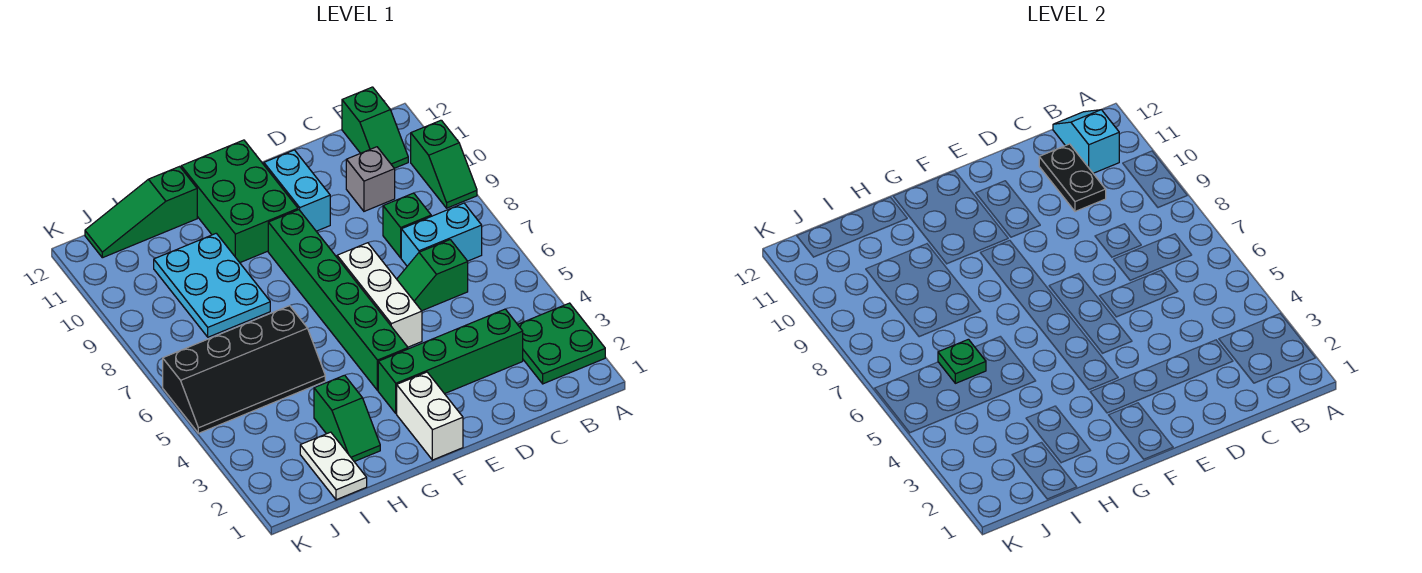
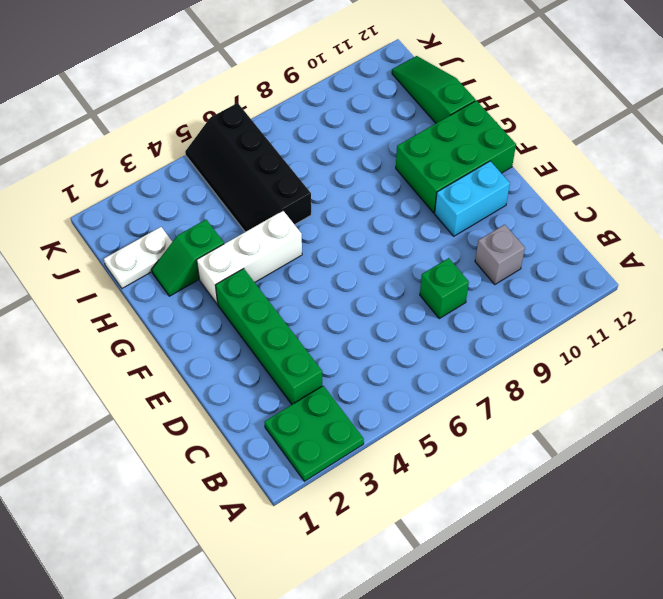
white 1x3 brick [197,211,302,304] -> white 1x3 brick moved to [337,243,422,347]
none -> green 1x2 slope [411,120,477,208]
none -> cyan 1x2 brick [401,203,482,266]
none -> green 1x2 slope [342,87,408,168]

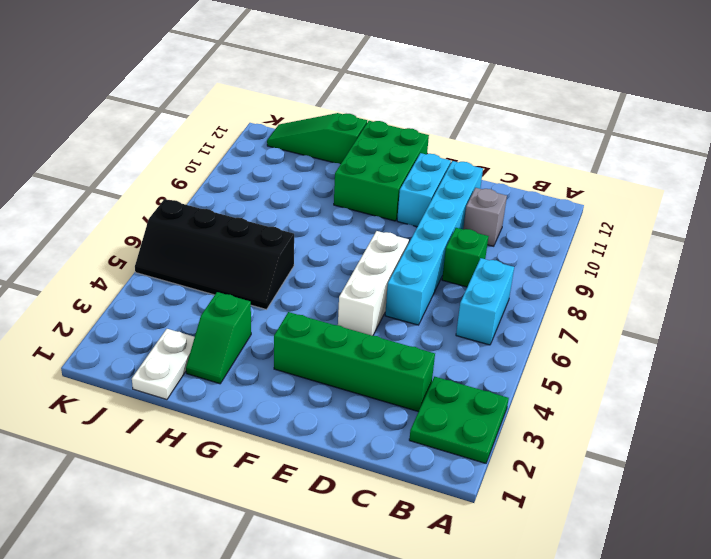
cyan 1x2 brick [456,258,514,345] -> cyan 1x2 brick turned to [401,203,482,266]
cyan 1x6 brick [385,161,483,325] -> green 1x2 slope [397,240,468,311]
none -> green 1x2 slope [411,120,477,208]
none -> green 1x2 slope [342,87,408,168]
none -> white 1x2 brick [397,372,463,460]

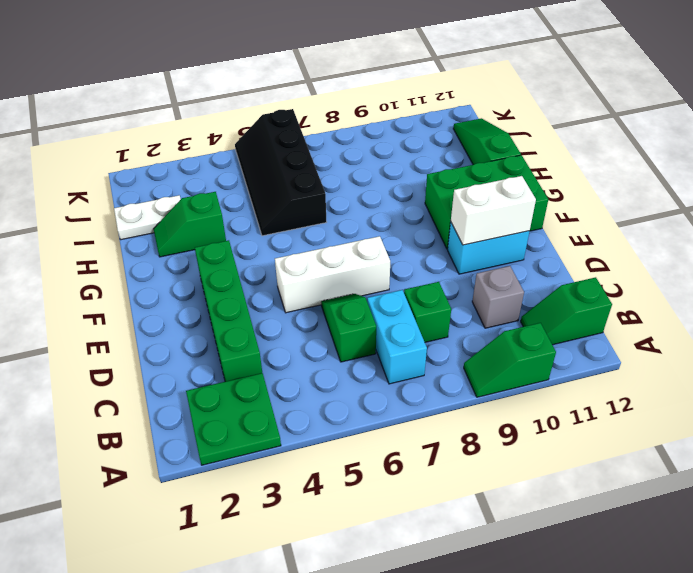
white 1x2 brick [451,176,536,245] -> white 1x2 brick moved to [397,372,463,460]
none -> green 1x6 brick [268,210,408,390]
none -> cyan 2x3 plate [154,233,270,337]
none -> cyan 1x2 slope [1053,110,1119,173]

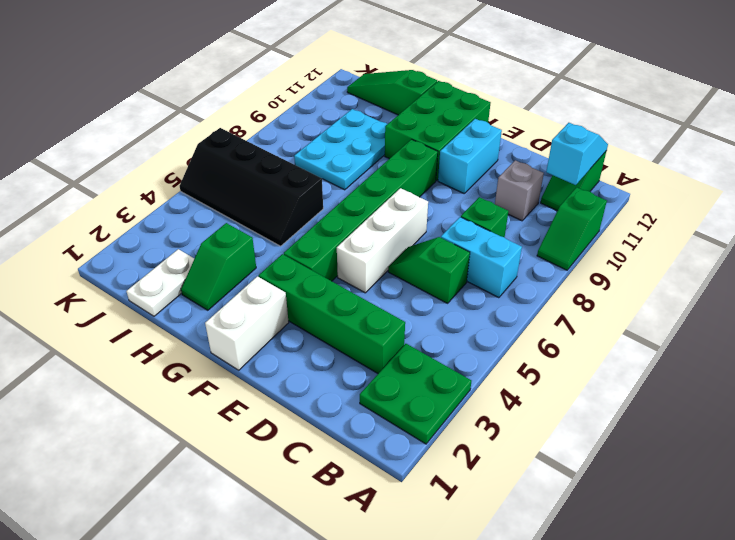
none -> black 1x2 plate [1039,144,1106,211]
none -> green 1x1 plate [938,339,986,383]

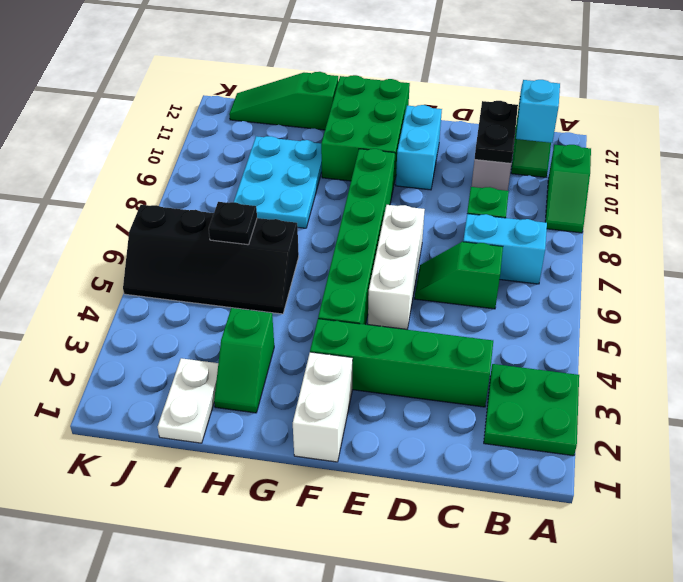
black 1x1 plate [209,202,257,245] -> green 1x1 plate [938,339,986,383]

